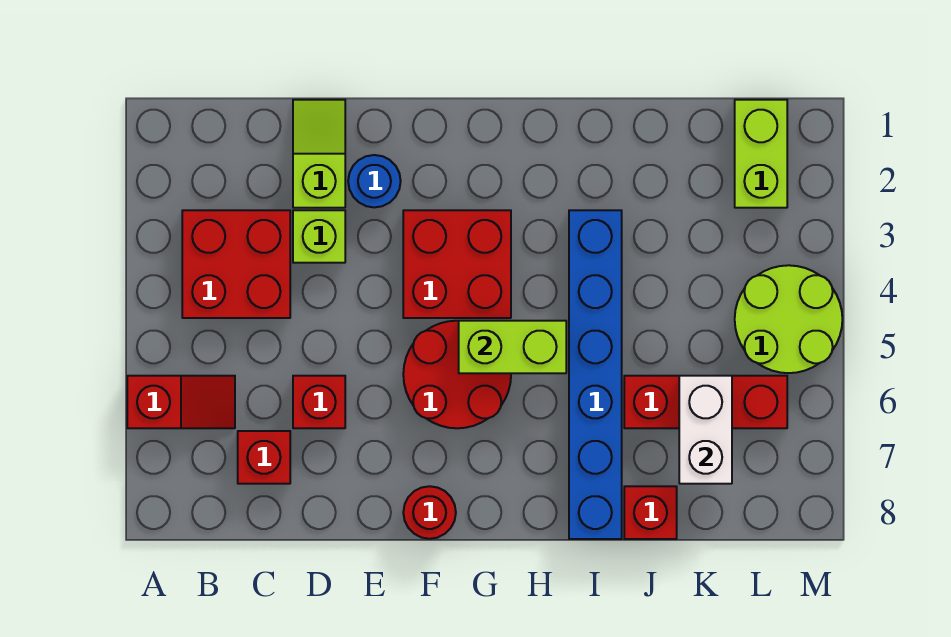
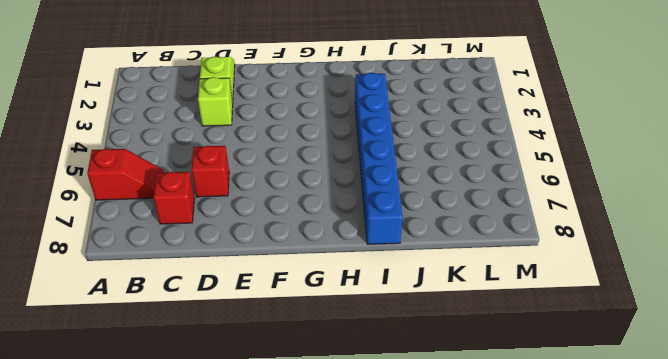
none -> red 2x2 brick [182,210,290,318]
none -> blue 1x1 round brick [348,155,401,207]
none -> red 2x2 brick [403,210,511,318]

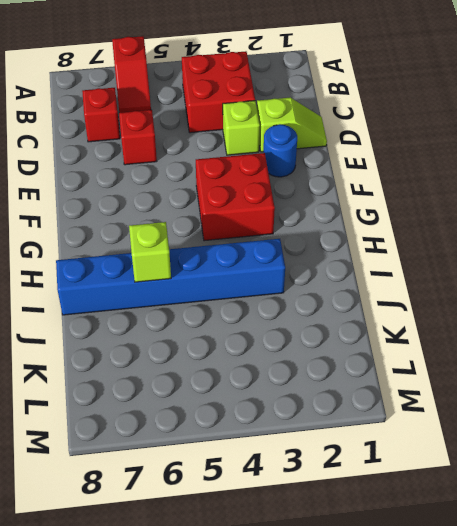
lime 1x1 brick [129,222,171,282] -> none
none -> red 2x2 round brick [403,321,511,428]
none -> red 1x1 round brick [403,486,456,539]
none -> red 1x3 brick [624,376,787,428]

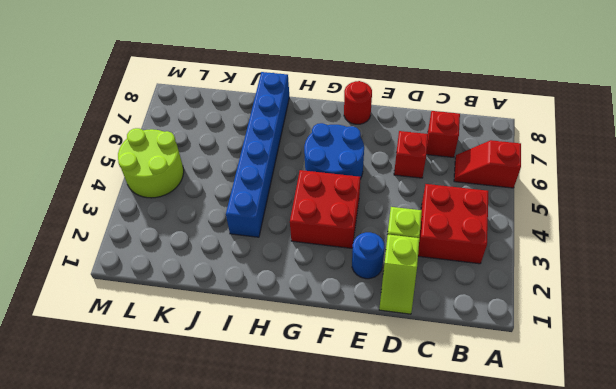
blue 2x2 round brick [304,123,364,179] -> red 2x2 round brick [403,321,511,428]
none -> red 1x3 brick [624,376,787,428]
none -> red 1x1 brick [624,486,677,539]
none -> lime 1x2 brick [735,100,787,208]

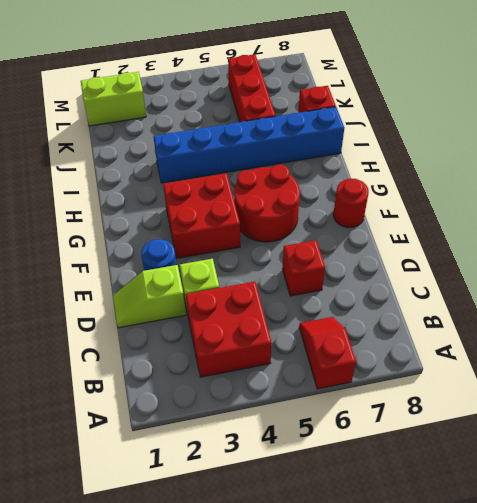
none -> red 1x1 brick [238,431,290,484]
none -> lime 2x2 round brick [735,265,842,373]
none -> lime 1x2 brick [459,321,566,373]

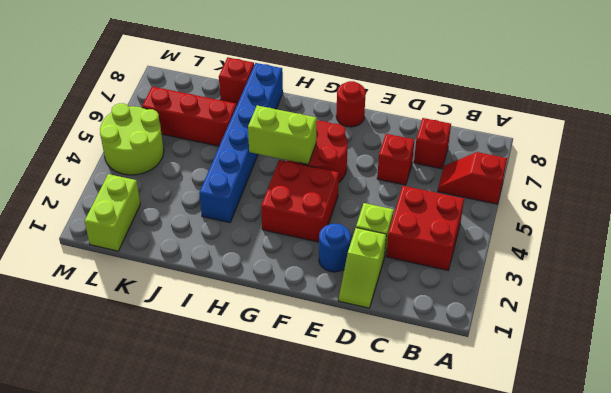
none -> white 1x2 brick [679,376,732,484]

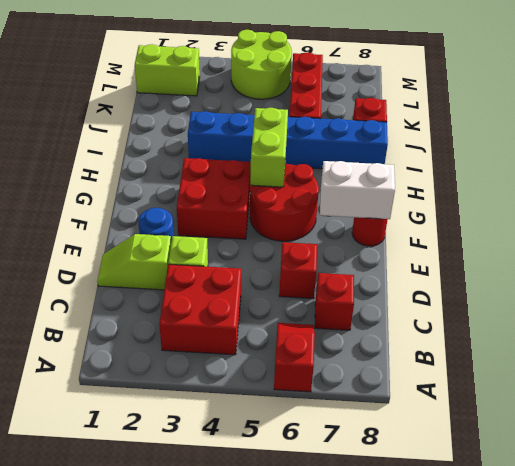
white 1x2 brick [320,161,395,219] -> white 1x2 brick moved to [679,376,732,484]

